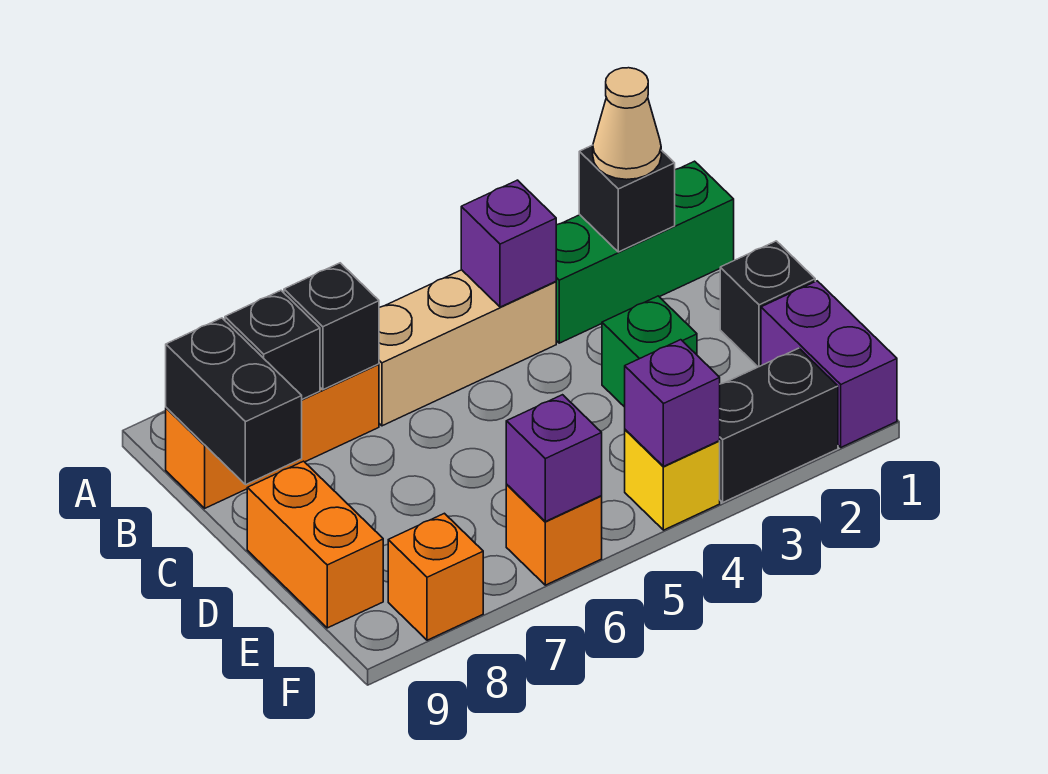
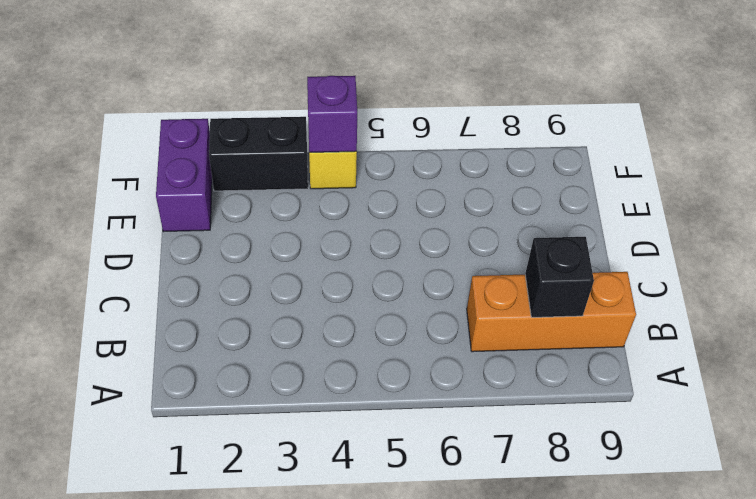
none -> green 1x3 brick [556,161,734,343]
none -> tan 1x3 brick [379,270,556,426]
none -> black 1x1 brick [720,241,815,367]

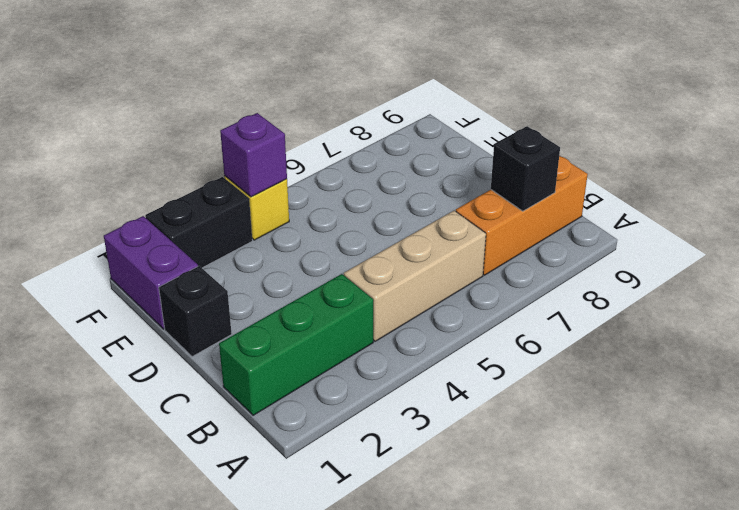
none -> green 1x1 brick [602,296,697,407]
none -> orange 1x2 brick [247,461,383,628]
none -> orange 1x1 brick [506,485,602,585]

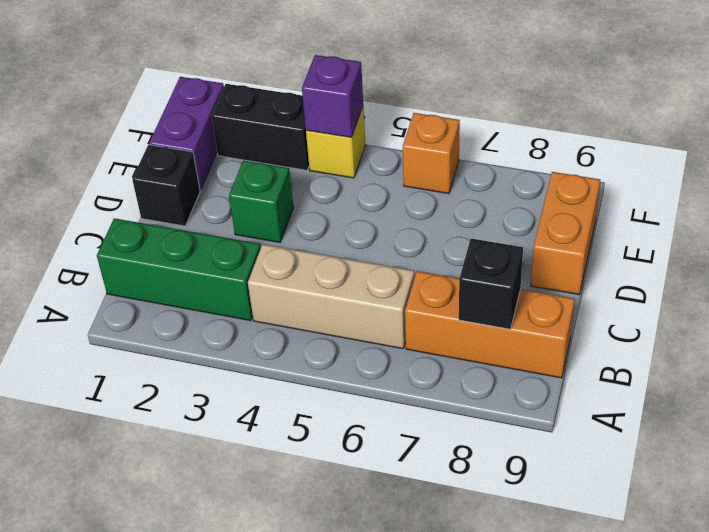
none -> orange 1x1 brick [388,513,483,640]
none -> black 1x1 brick [579,145,675,252]
none -> purple 1x1 brick [461,180,556,307]

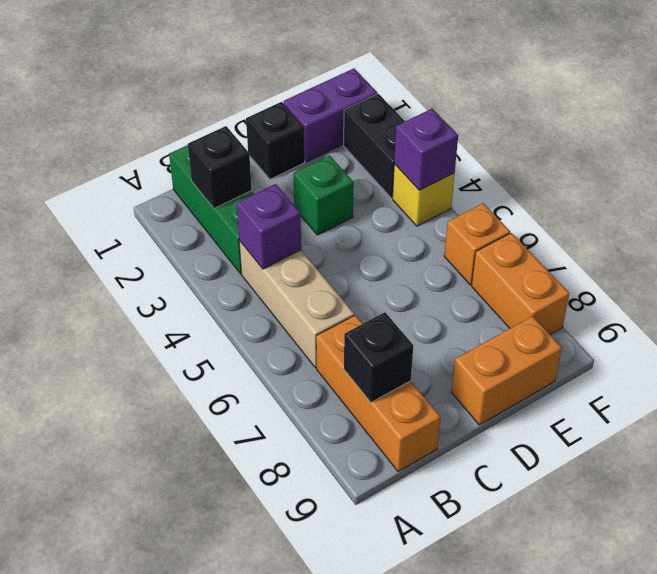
orange 1x2 brick [472,233,569,334] -> orange 1x1 brick [388,513,483,640]
none -> black 1x1 brick [284,263,379,390]
none -> black 1x2 brick [166,318,302,485]
none -> purple 1x1 brick [506,395,602,521]

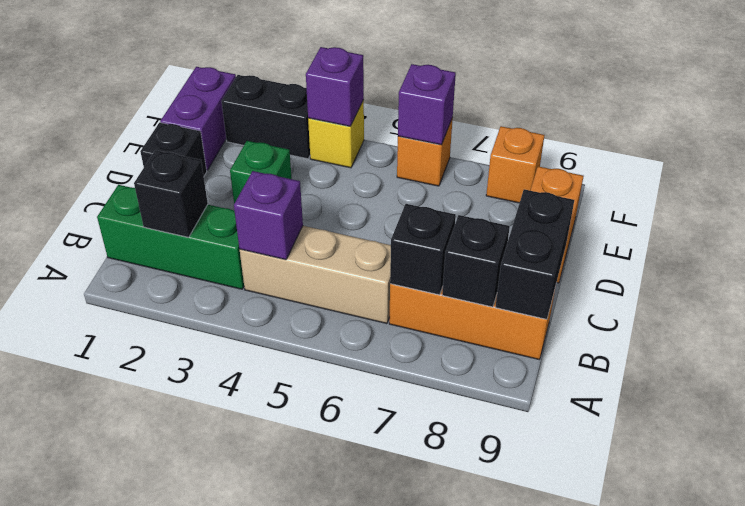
none -> tan 1x1 cone [593,68,661,180]

